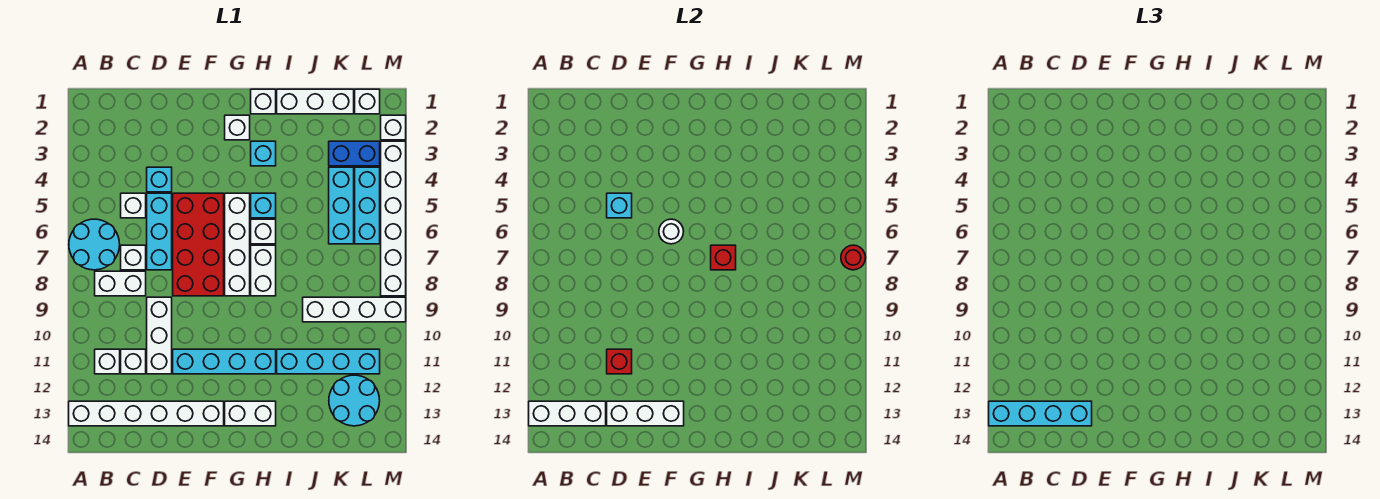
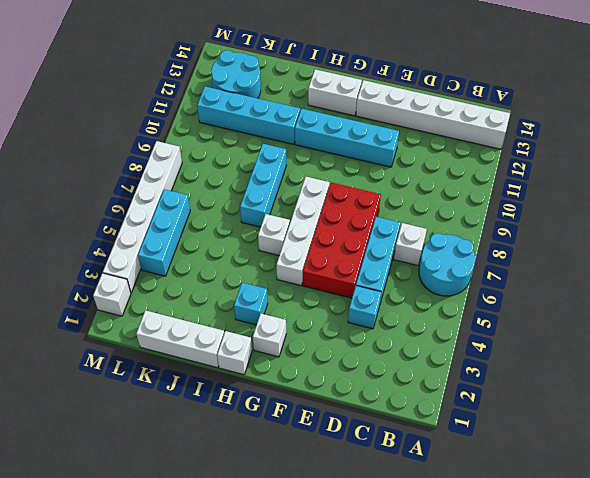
cyan 1x3 brick [240,144,287,227] -> cyan 1x3 brick moved to [329,167,354,244]
none -> white 1x2 brick [95,271,146,296]
none -> white 1x1 brick [95,349,120,374]
none -> white 1x1 brick [121,193,146,218]
none -> white 1x1 brick [121,349,146,374]

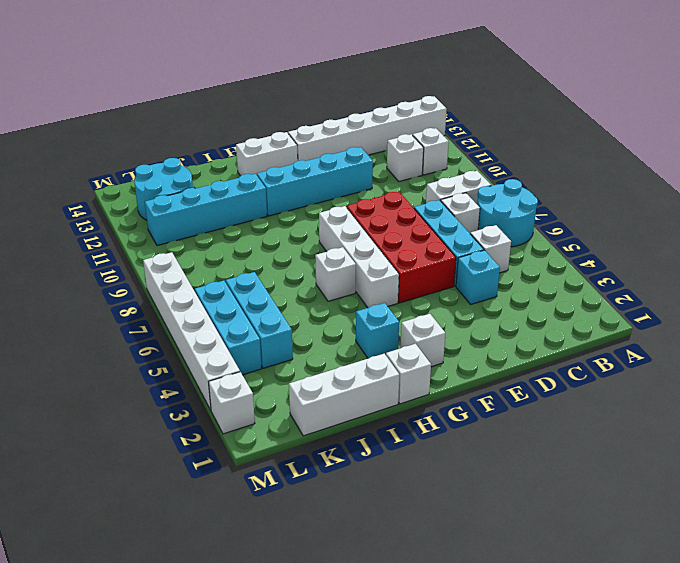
none -> white 1x3 brick [147,297,172,374]
none -> cyan 1x1 brick [251,193,276,218]
none -> white 1x2 brick [251,245,276,296]
none -> white 1x4 brick [303,297,406,322]

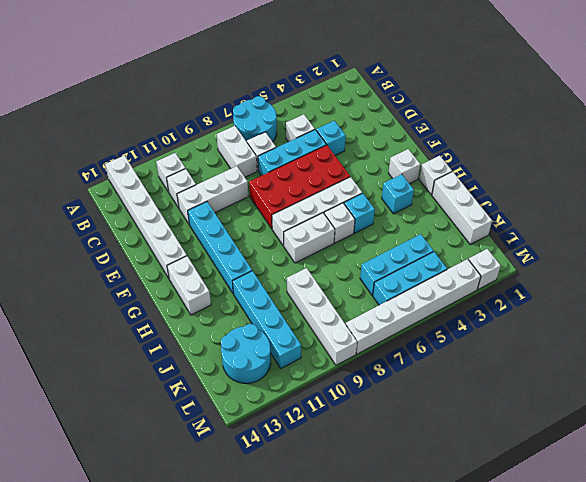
none -> blue 1x2 brick [329,141,380,166]
none -> white 1x1 brick [355,89,380,114]
none -> white 1x3 brick [529,401,606,426]
none -> cyan 1x1 brick [607,193,632,218]

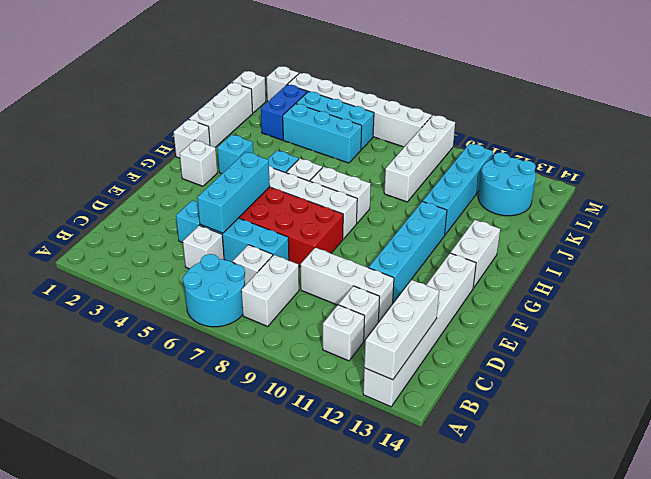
cyan 1x3 brick [197,152,270,233] -> cyan 1x1 brick [607,193,632,218]
none -> red 1x1 brick [607,349,632,374]
none -> white 1x3 brick [607,401,684,426]
none -> white 1x1 round brick [659,219,684,244]
none -> red 1x1 brick [711,245,736,270]

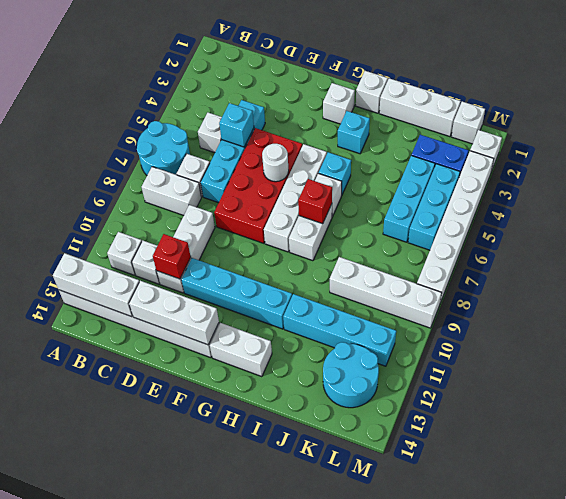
none -> red 1x1 round brick [841,245,866,270]
none -> cyan 1x4 brick [989,401,1092,426]

